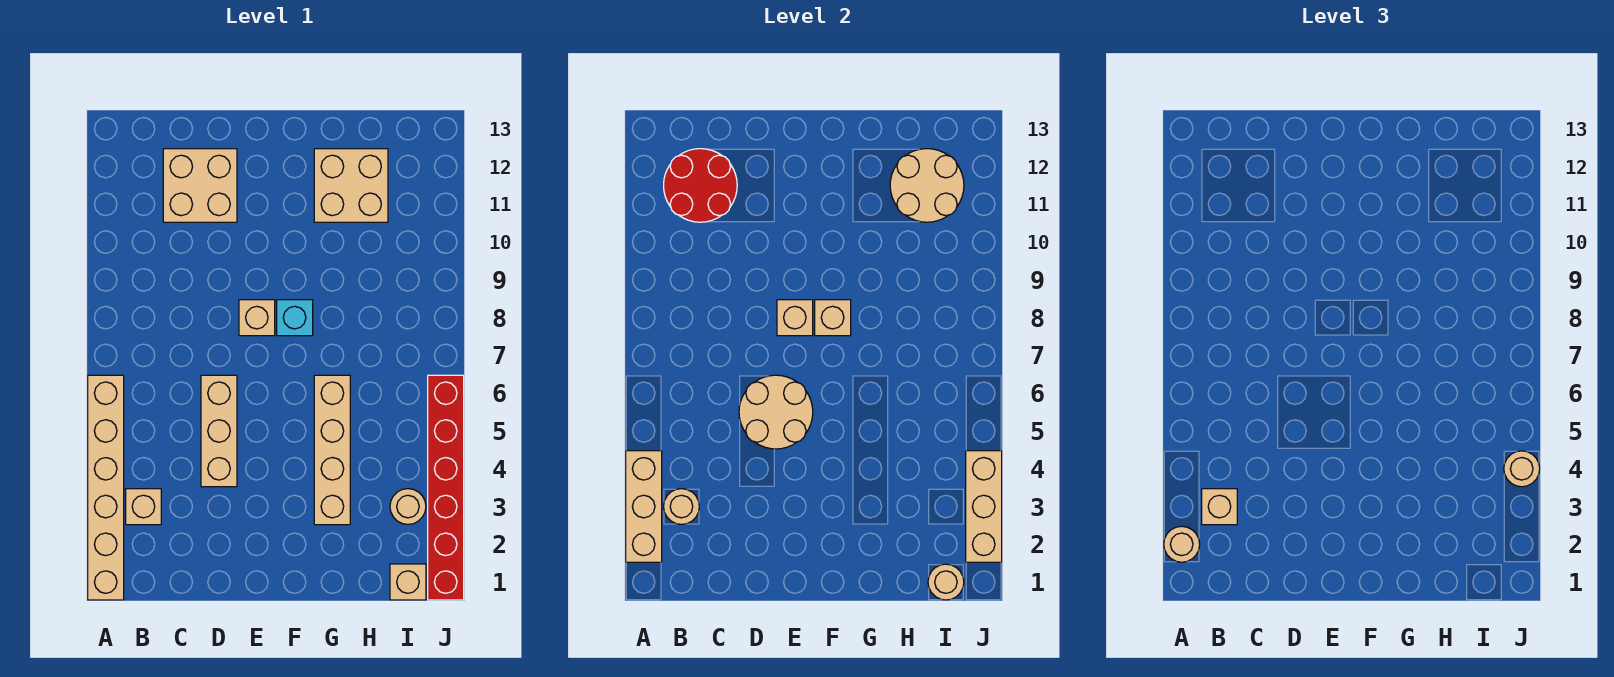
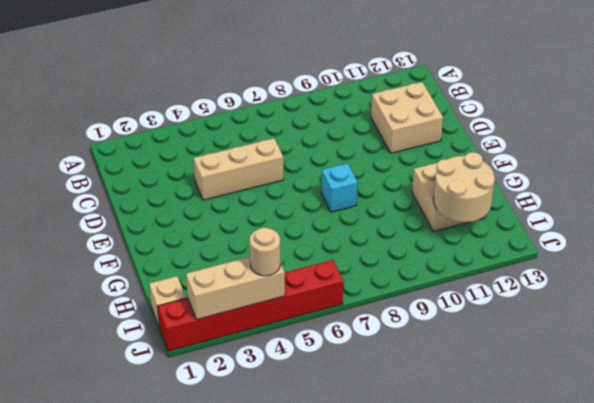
none -> tan 1x6 brick [88,375,124,600]
none -> tan 1x1 brick [126,489,161,525]
none -> tan 1x1 brick [239,300,275,336]

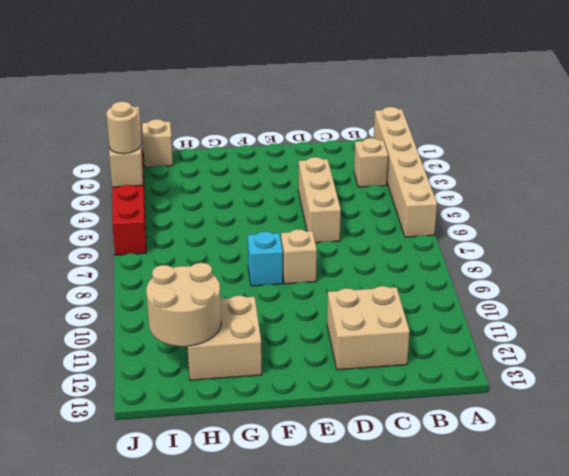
none -> tan 1x4 brick [314,375,350,525]
none -> tan 1x1 round brick [390,489,426,524]
none -> tan 1x3 brick [626,451,662,562]

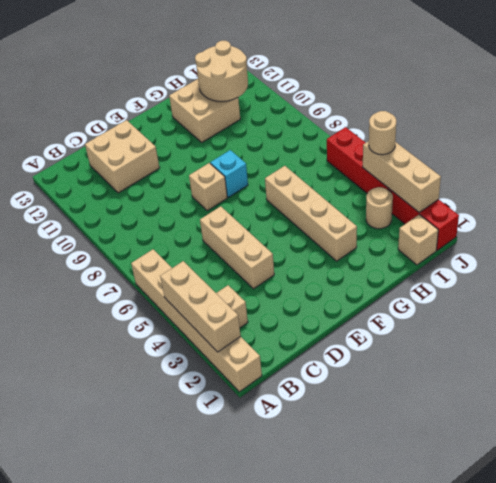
none -> tan 1x1 round brick [664,489,699,525]
none -> red 2x2 round brick [664,149,737,222]
none -> tan 2x2 round brick [739,375,813,449]

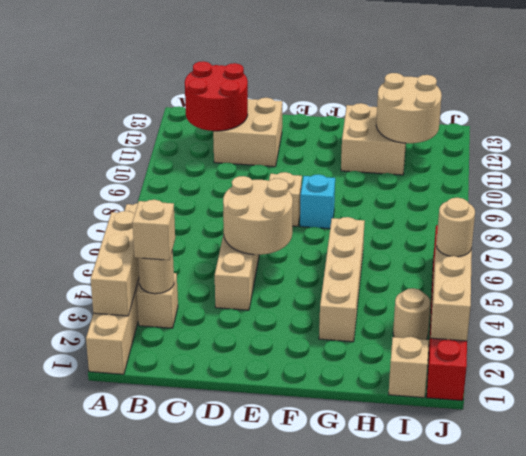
none -> tan 1x1 brick [777,300,813,336]
none -> tan 1x1 brick [815,300,851,336]
none -> tan 1x1 round brick [928,564,964,600]

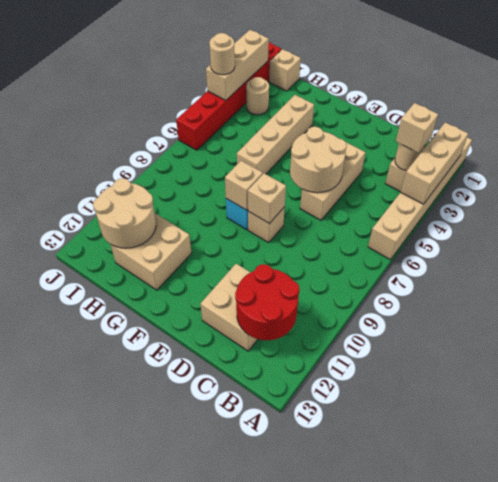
none -> tan 1x1 round brick [928,564,964,600]
none -> tan 1x1 round brick [1164,526,1200,562]

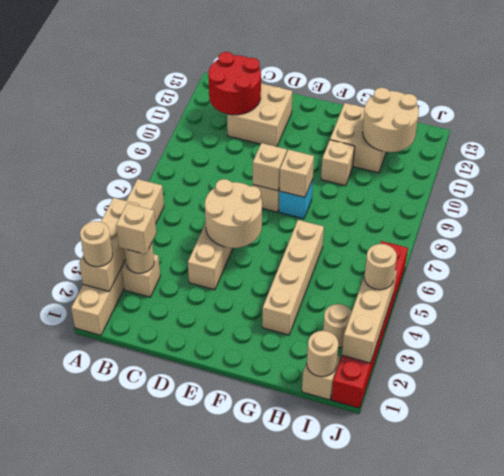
tan 1x1 brick [321,140,355,186] -> none

